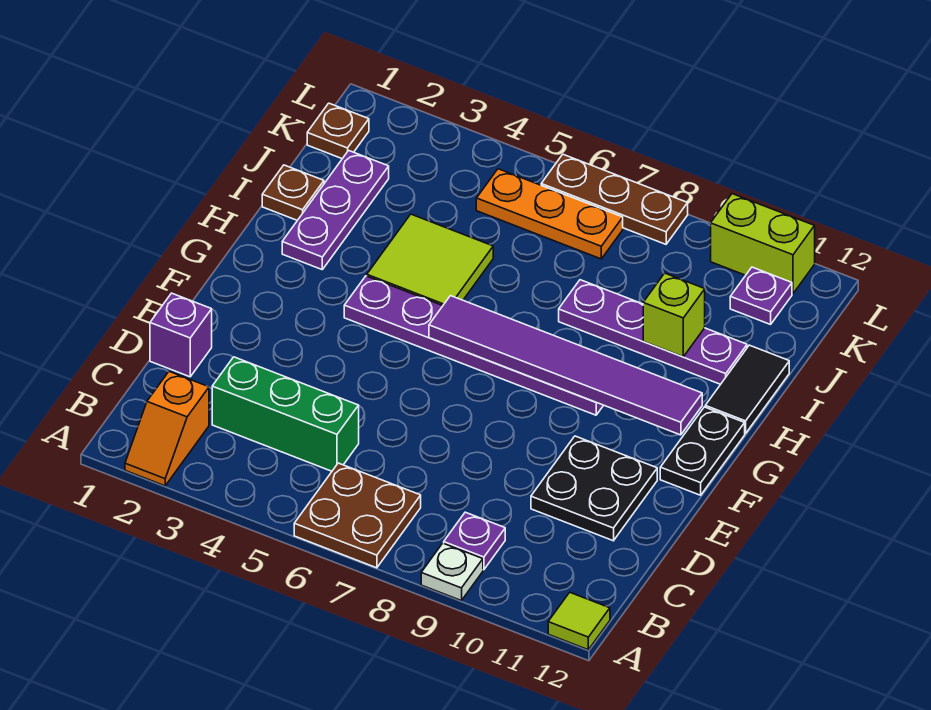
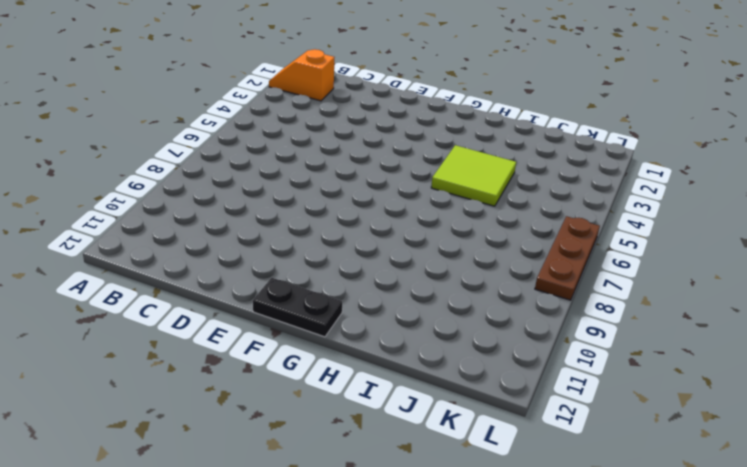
none -> brown 2x2 plate [294,463,421,568]
none -> white 1x1 plate [421,543,483,601]
none -> lime 1x1 tile [548,592,610,650]

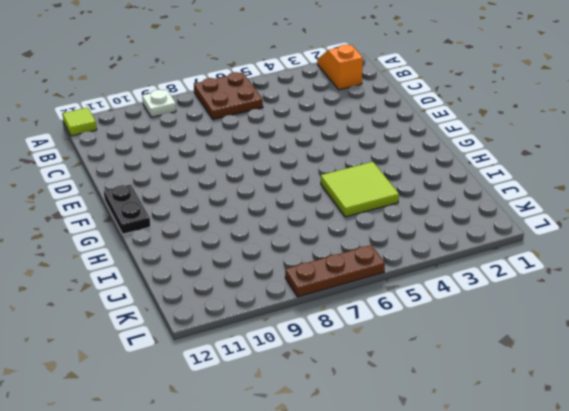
none -> purple 1x1 plate [444,512,505,570]
none -> green 1x3 brick [212,357,359,471]
none -> purple 1x1 brick [150,293,212,377]

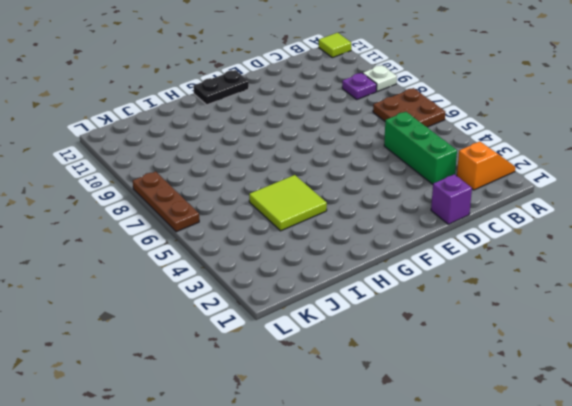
none -> black 2x2 plate [531,436,657,541]
none -> purple 1x6 plate [344,276,603,415]
none -> purple 1x3 plate [282,151,389,269]

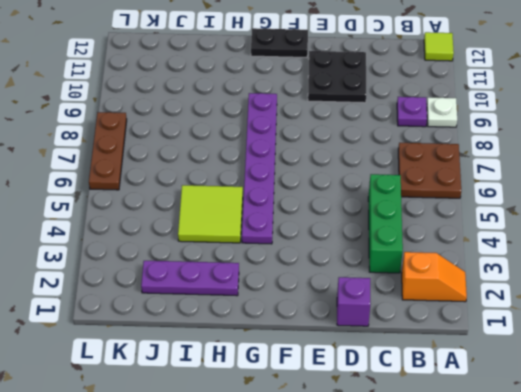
none -> black 1x2 tile [705,345,789,434]
none -> brown 1x1 plate [262,165,324,220]
none -> purple 1x4 plate [559,280,747,384]

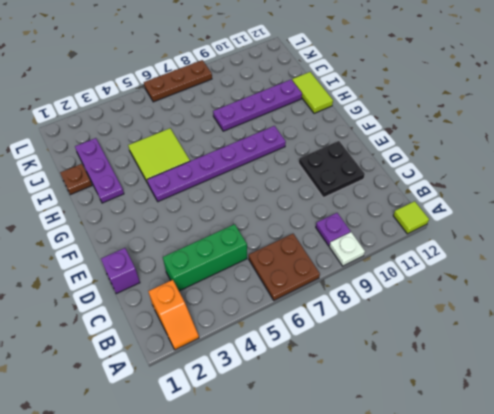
lime 1x2 tile [292,72,333,113] -> black 1x2 tile [705,345,789,434]
none -> black 1x2 plate [660,407,745,495]
none -> brown 1x1 plate [307,103,369,159]
none -> orange 1x3 plate [476,169,623,259]

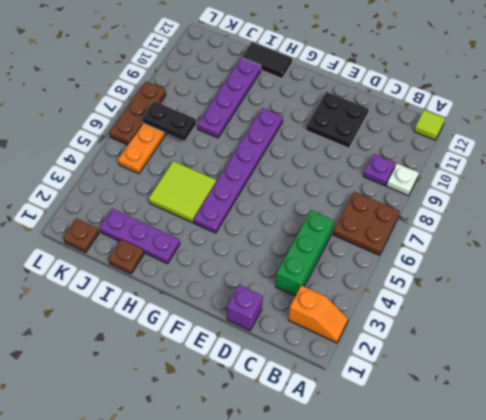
black 1x2 plate [142,101,196,141] -> black 1x2 plate moved to [660,407,745,495]
none -> purple 1x1 plate [730,267,792,324]
none -> lime 1x2 brick [711,194,815,294]
none -> purple 1x6 tile [429,296,702,435]

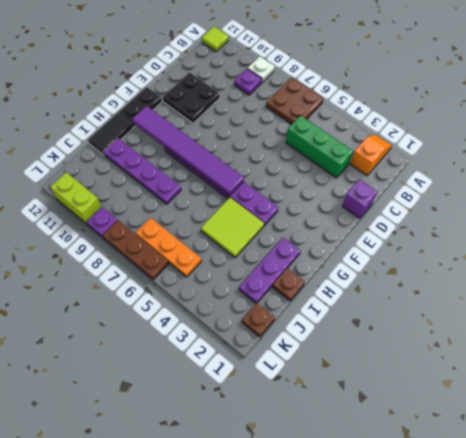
purple 1x1 plate [86,207,118,238] -> purple 1x1 plate moved to [730,267,792,324]
none -> lime 1x1 brick [643,273,705,357]

